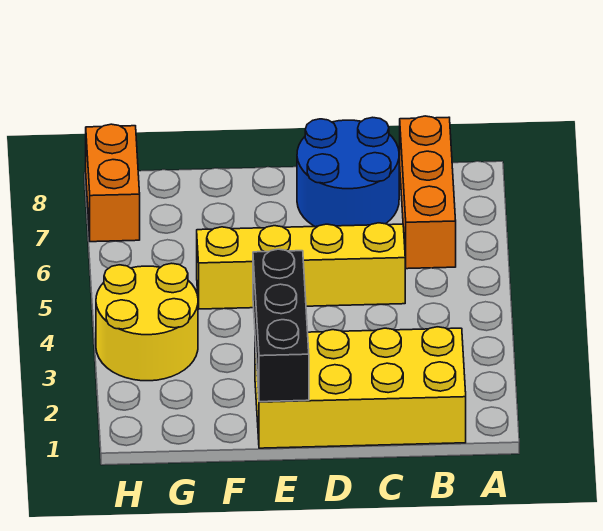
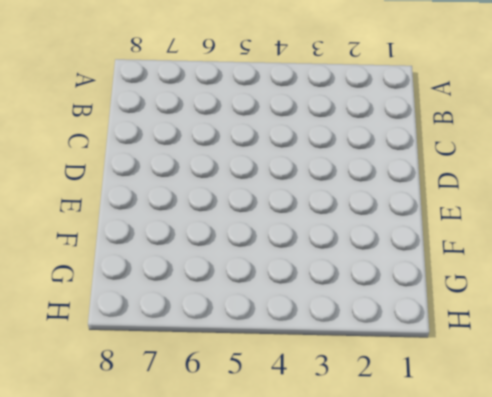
none -> yellow 2x4 brick [255,327,466,448]
none -> orange 1x3 brick [400,116,456,269]

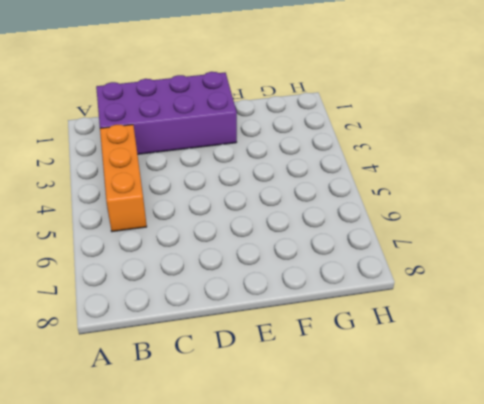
purple 2x4 brick [96,72,237,154] -> yellow 2x4 brick [255,327,466,448]
orange 1x3 brick [100,125,147,232] -> orange 1x3 brick moved to [400,116,456,269]
none -> yellow 1x4 brick [197,223,405,309]
none -> blue 2x2 round brick [297,117,399,227]

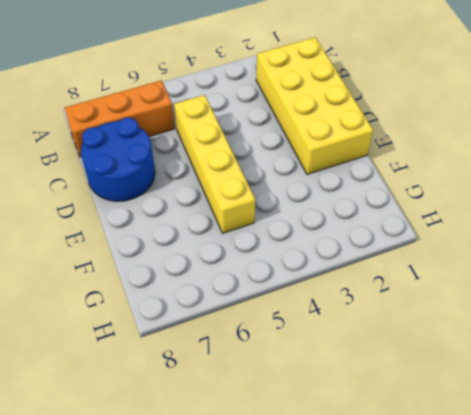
none -> yellow 2x2 round brick [96,263,198,381]
none -> orange 1x2 brick [86,124,140,242]

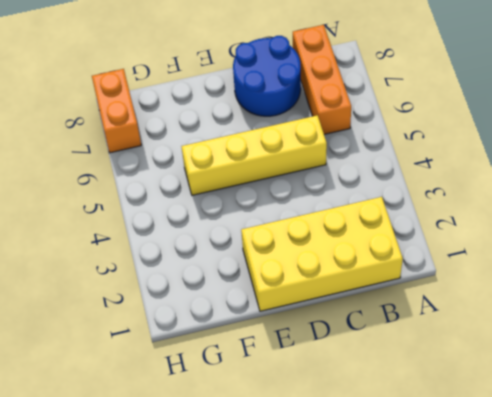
none -> yellow 2x2 round brick [96,263,198,381]
none -> black 1x3 brick [253,249,309,402]

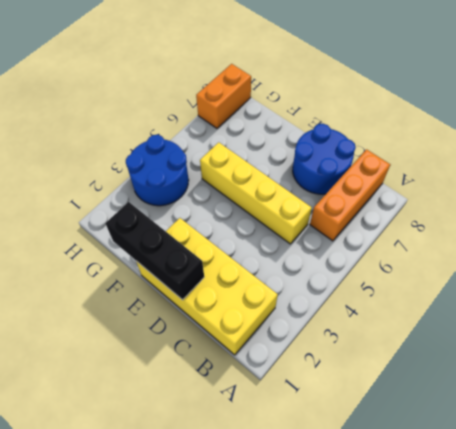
black 1x3 brick [105,202,204,300] -> black 1x3 brick turned to [253,249,309,402]
blue 2x2 round brick [126,135,189,206] -> yellow 2x2 round brick [96,263,198,381]

